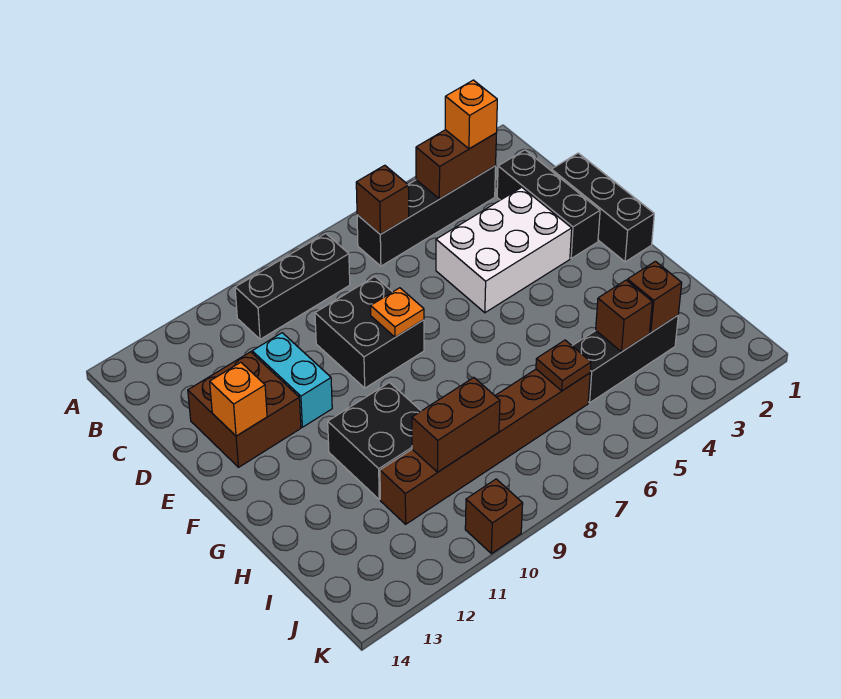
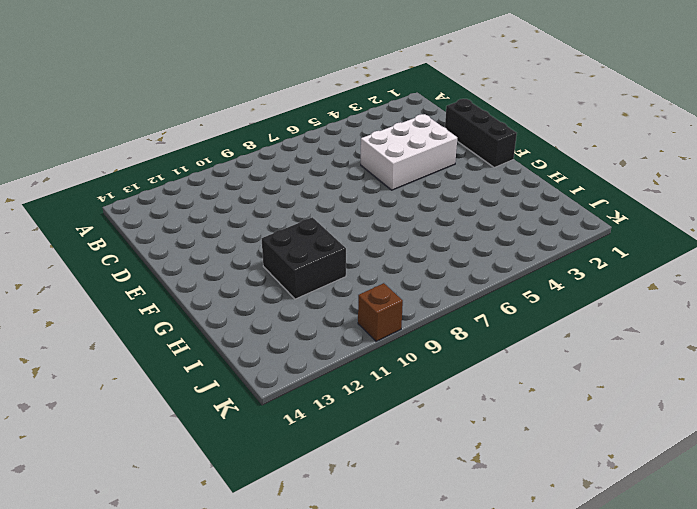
none -> black 1x4 brick [357,166,496,266]
none -> black 1x3 brick [235,233,350,339]
none -> black 1x3 brick [497,150,600,258]

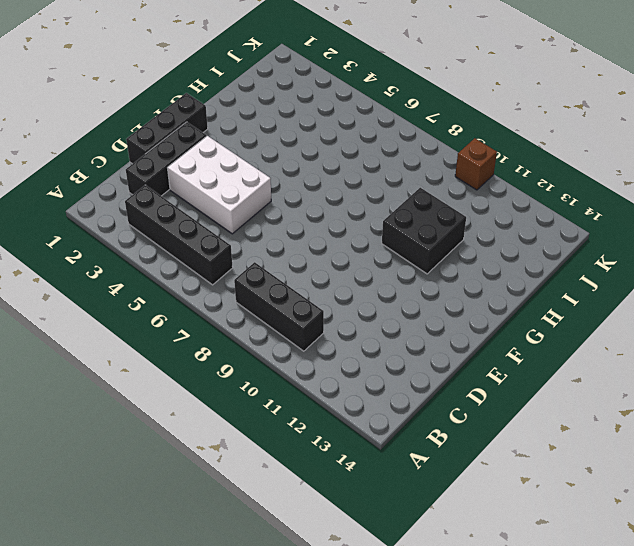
none -> black 2x2 brick [315,277,424,388]
none -> cyan 1x2 brick [252,333,332,427]
none -> brown 2x2 brick [188,352,301,467]

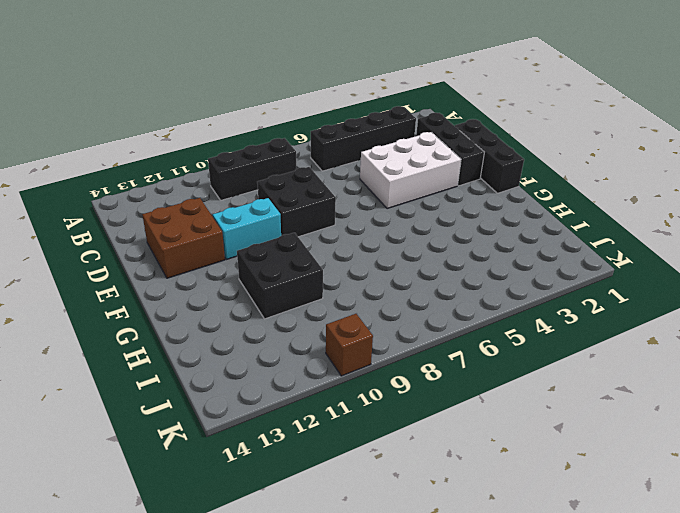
cyan 1x2 brick [213,198,281,260] -> cyan 1x2 brick turned to [252,333,332,427]
none -> black 1x3 brick [573,315,678,403]
none -> brown 1x6 brick [380,369,590,524]
none -> brown 1x2 brick [416,130,497,199]

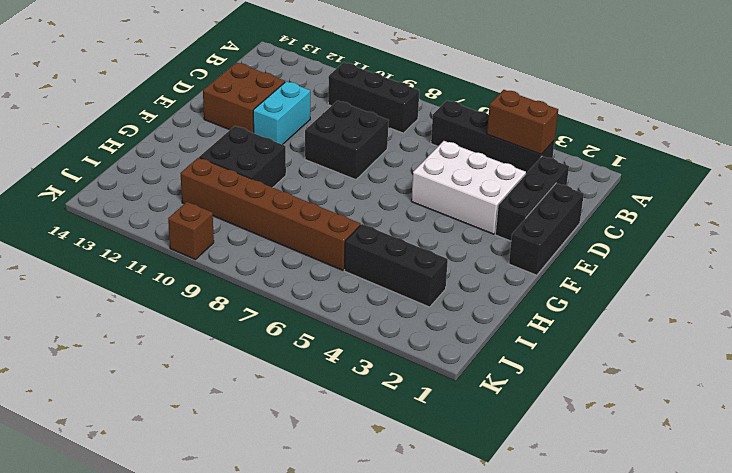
none -> brown 1x1 brick [356,165,409,234]
none -> orange 1x1 plate [371,288,424,337]
none -> orange 1x1 brick [210,362,267,436]

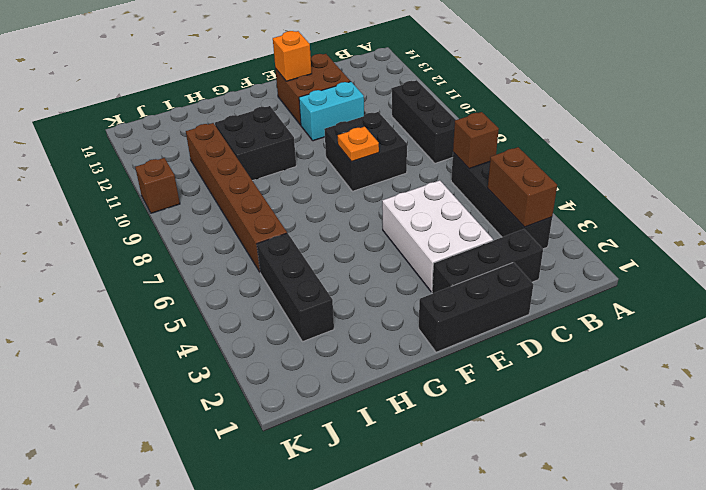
none -> brown 1x1 brick [627,261,682,333]
none -> brown 1x1 brick [596,280,652,352]
none -> brown 1x1 plate [536,340,591,391]

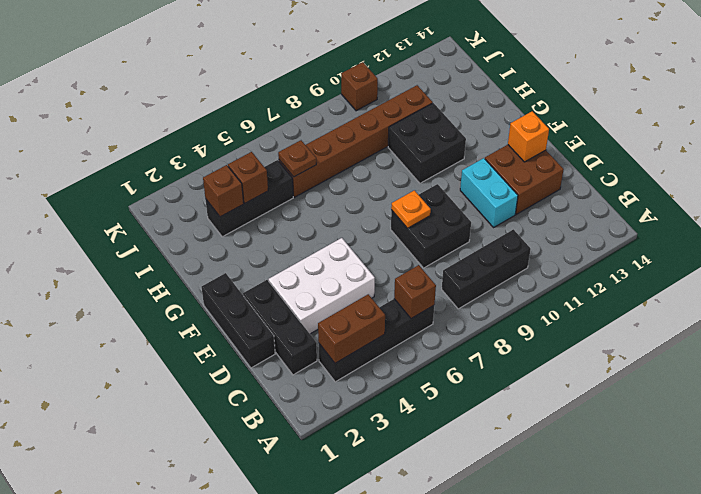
none -> brown 1x2 brick [412,378,500,472]
none -> orange 1x1 brick [445,80,497,149]

